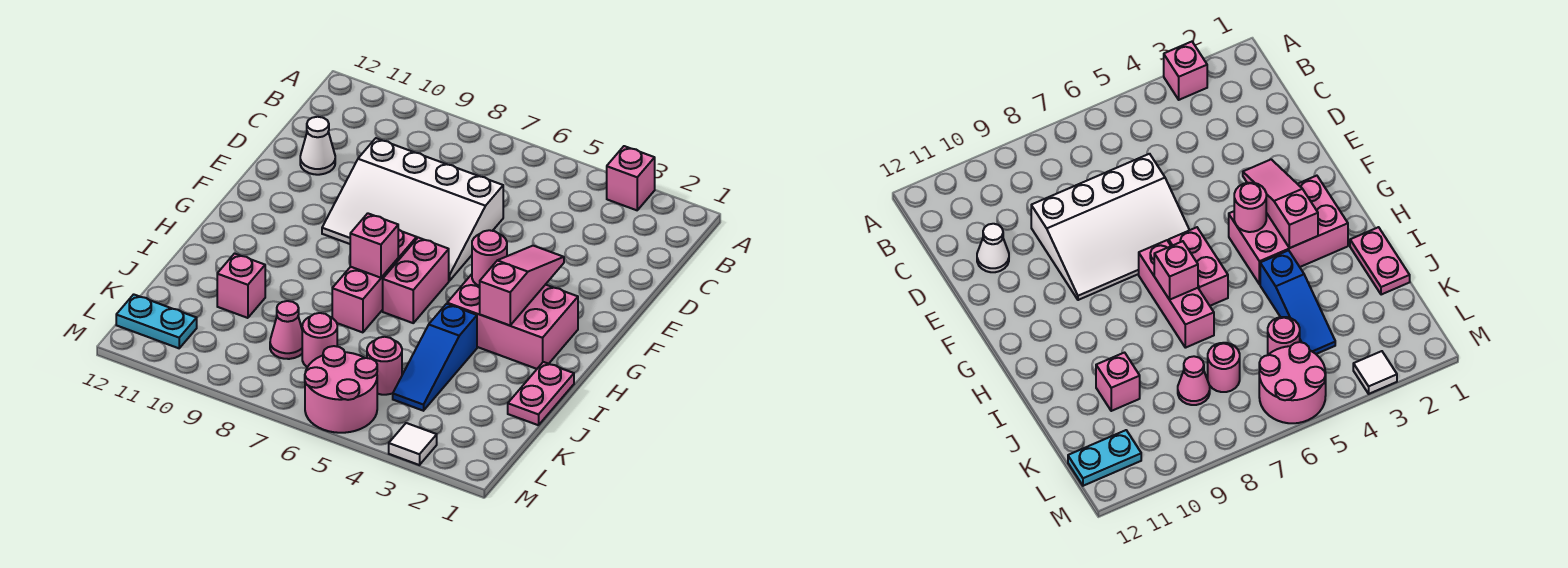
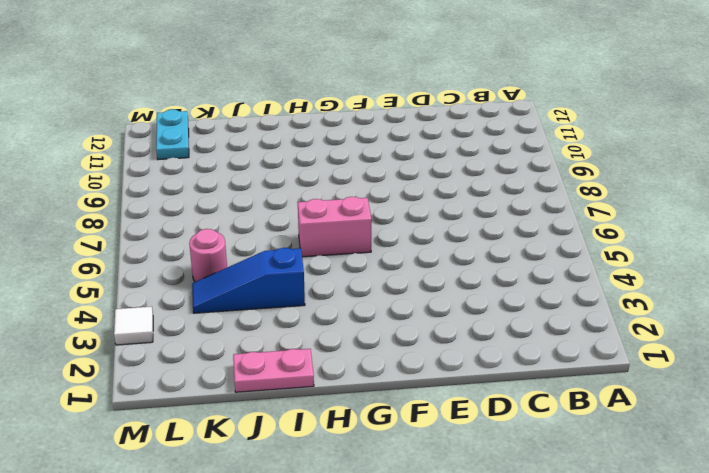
none -> pink 1x1 brick [607,146,655,210]
none -> white 3x4 slope [322,138,503,281]
none -> white 1x1 cone [300,117,335,175]

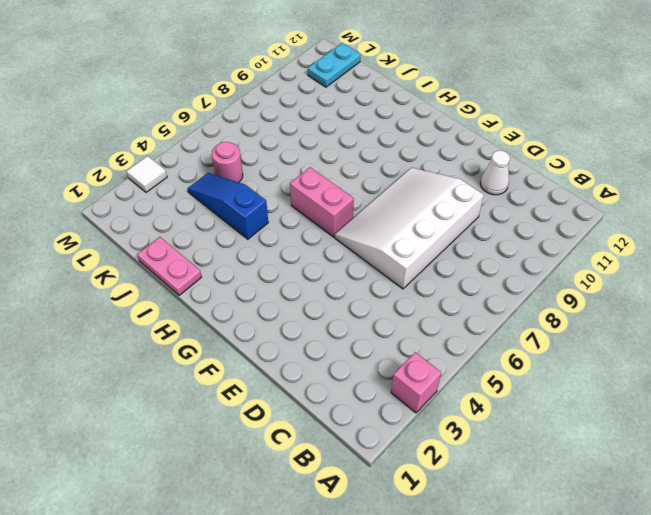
none -> pink 2x3 brick [447,274,578,369]
none -> pink 1x3 brick [332,229,417,332]
none -> pink 1x1 brick [217,254,265,318]

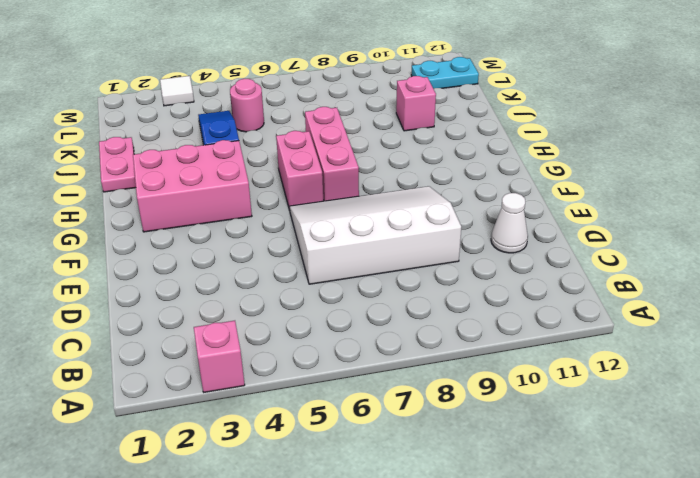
none -> pink 1x1 round brick [302,313,337,367]
none -> pink 1x1 cone [270,301,302,359]
none -> pink 2x2 round brick [305,346,377,433]

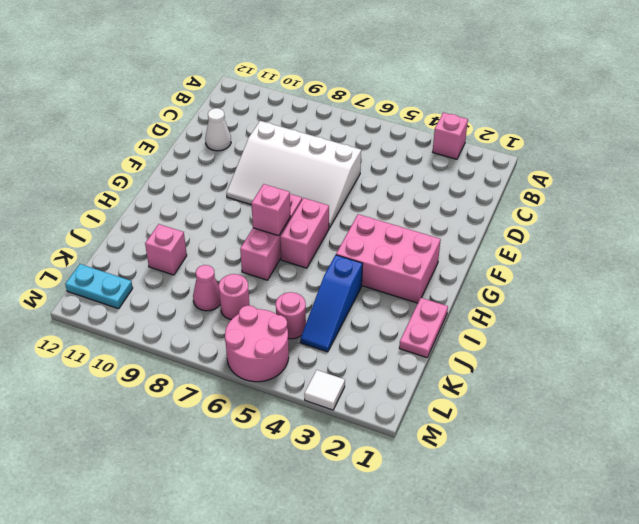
none -> pink 1x3 slope [480,246,564,325]
none -> pink 1x1 round brick [472,230,507,286]

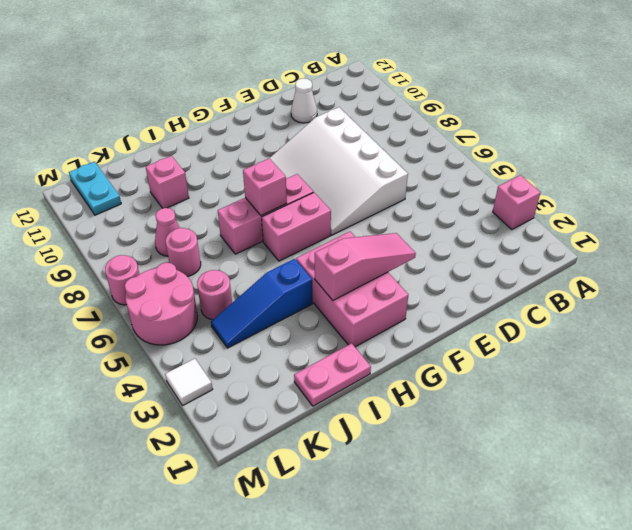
pink 1x1 round brick [105,255,139,305] -> pink 1x1 round brick moved to [472,230,507,286]

